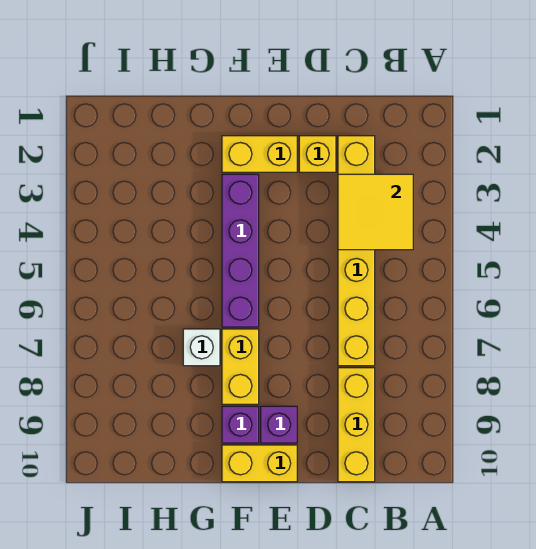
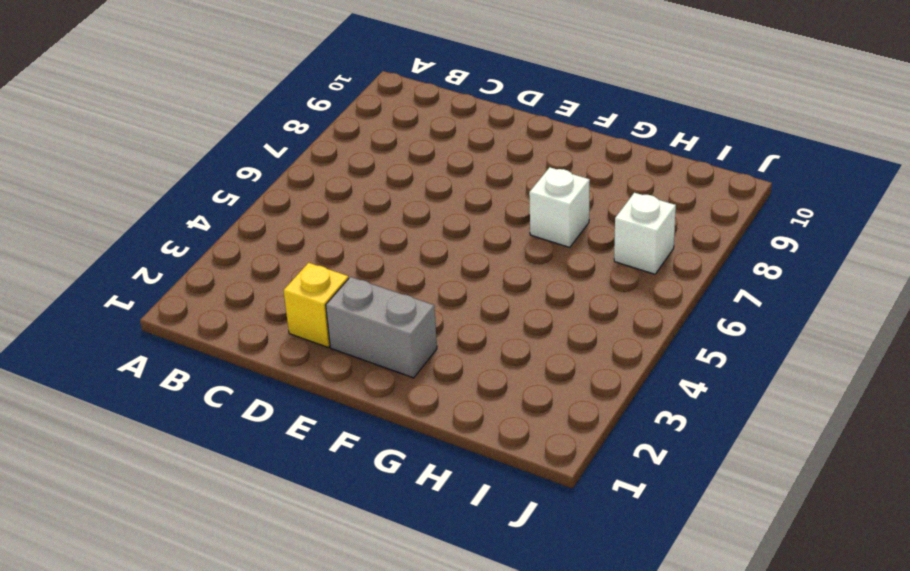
grey 1x2 brick [326,277,437,378] -> yellow 1x2 brick [222,136,297,172]
white 1x1 brick [614,193,676,274] -> none
none -> yellow 1x6 brick [338,136,375,366]
none -> yellow 1x3 brick [338,368,375,482]

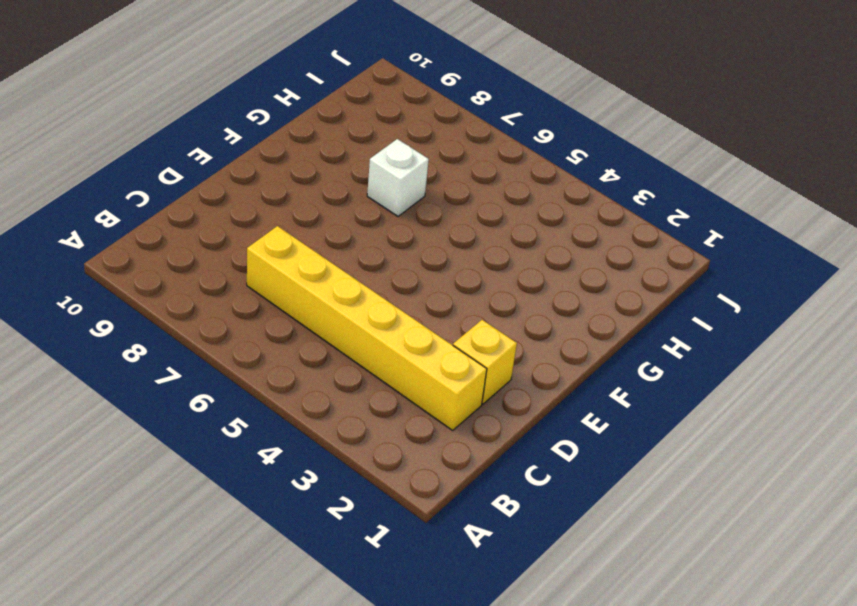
none -> yellow 1x3 brick [338,368,375,482]
none -> yellow 1x2 brick [222,136,297,172]

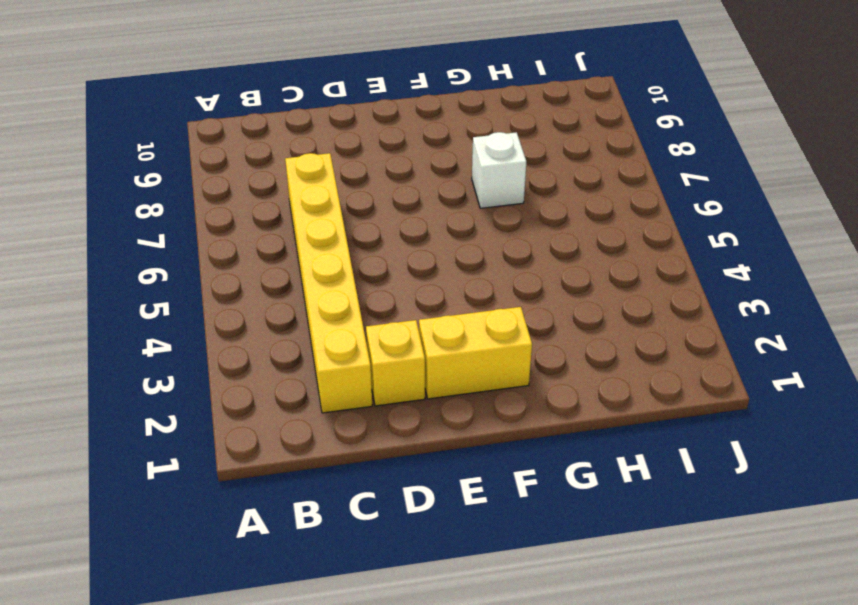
none -> yellow 1x3 brick [338,368,375,482]
none -> purple 1x1 brick [261,406,297,443]

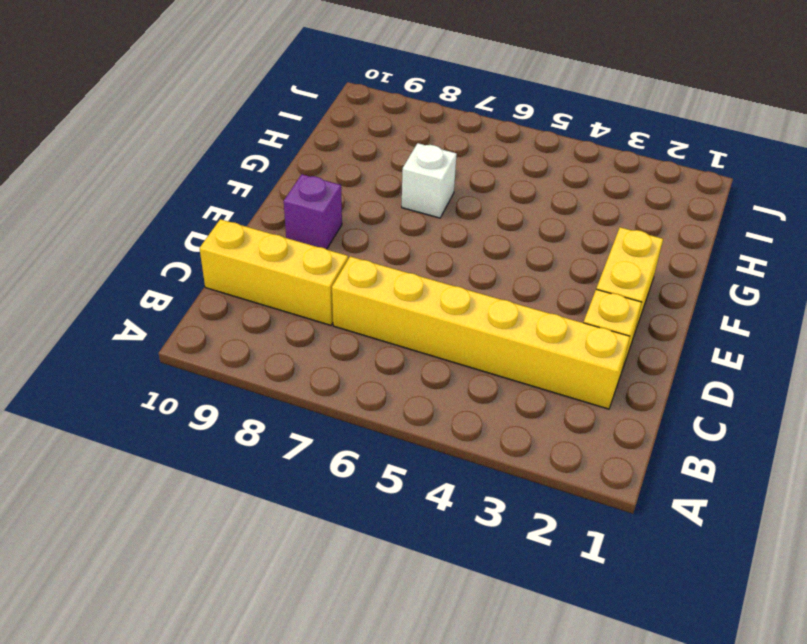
none -> yellow 1x2 brick [222,445,297,482]
none -> purple 1x4 brick [222,174,259,327]

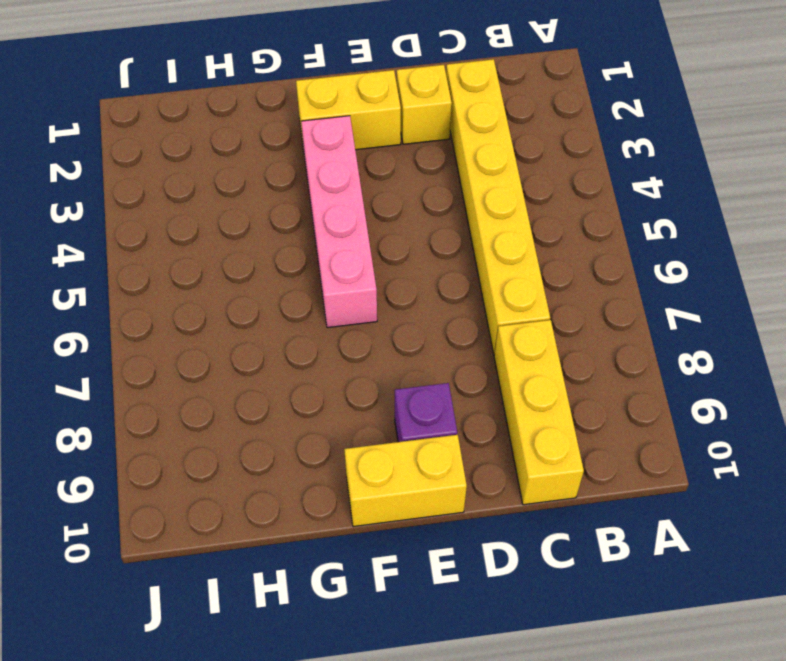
pink 1x4 brick [301,116,377,328] -> purple 1x4 brick [222,174,259,327]
none -> yellow 1x2 brick [222,329,259,404]
none -> purple 1x1 brick [222,406,259,443]

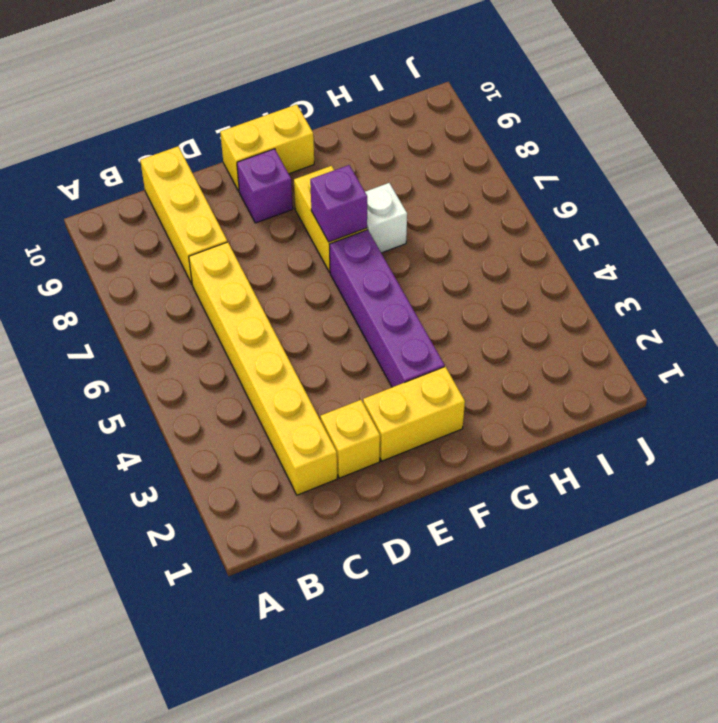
purple 1x1 brick [310,165,367,242] -> purple 1x1 brick moved to [222,406,259,443]
none -> yellow 2x2 tile [338,174,413,250]

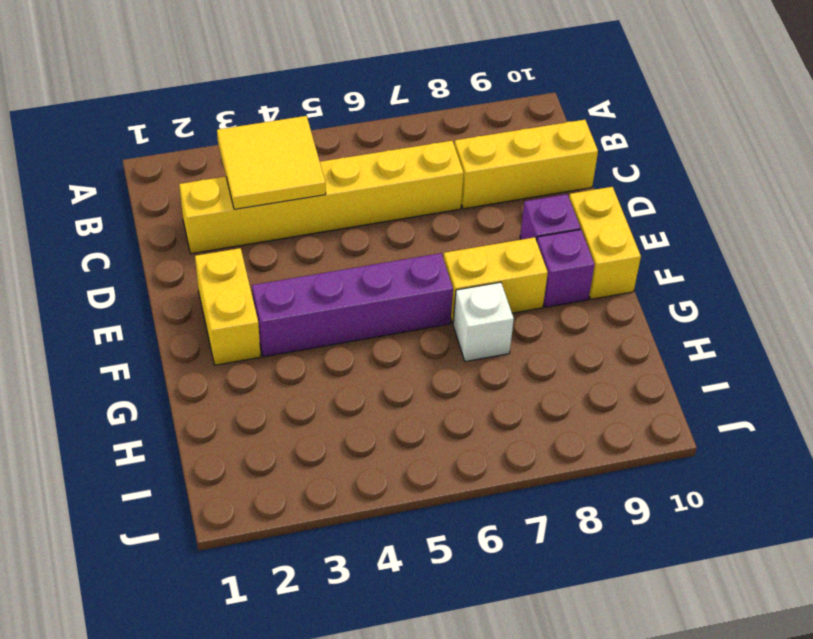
none -> yellow 1x1 brick [299,136,336,172]

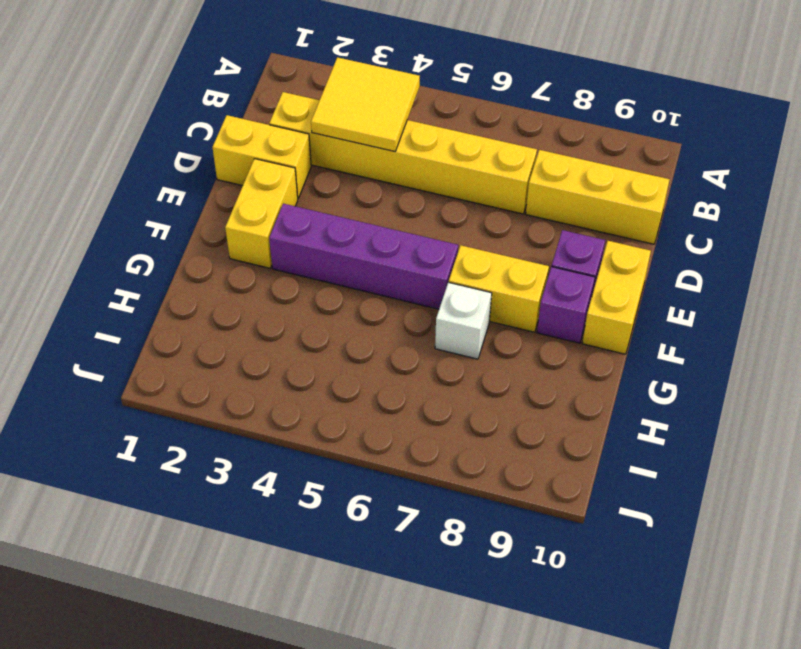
yellow 1x2 brick [212,115,311,198] -> yellow 1x1 brick [299,136,336,172]

